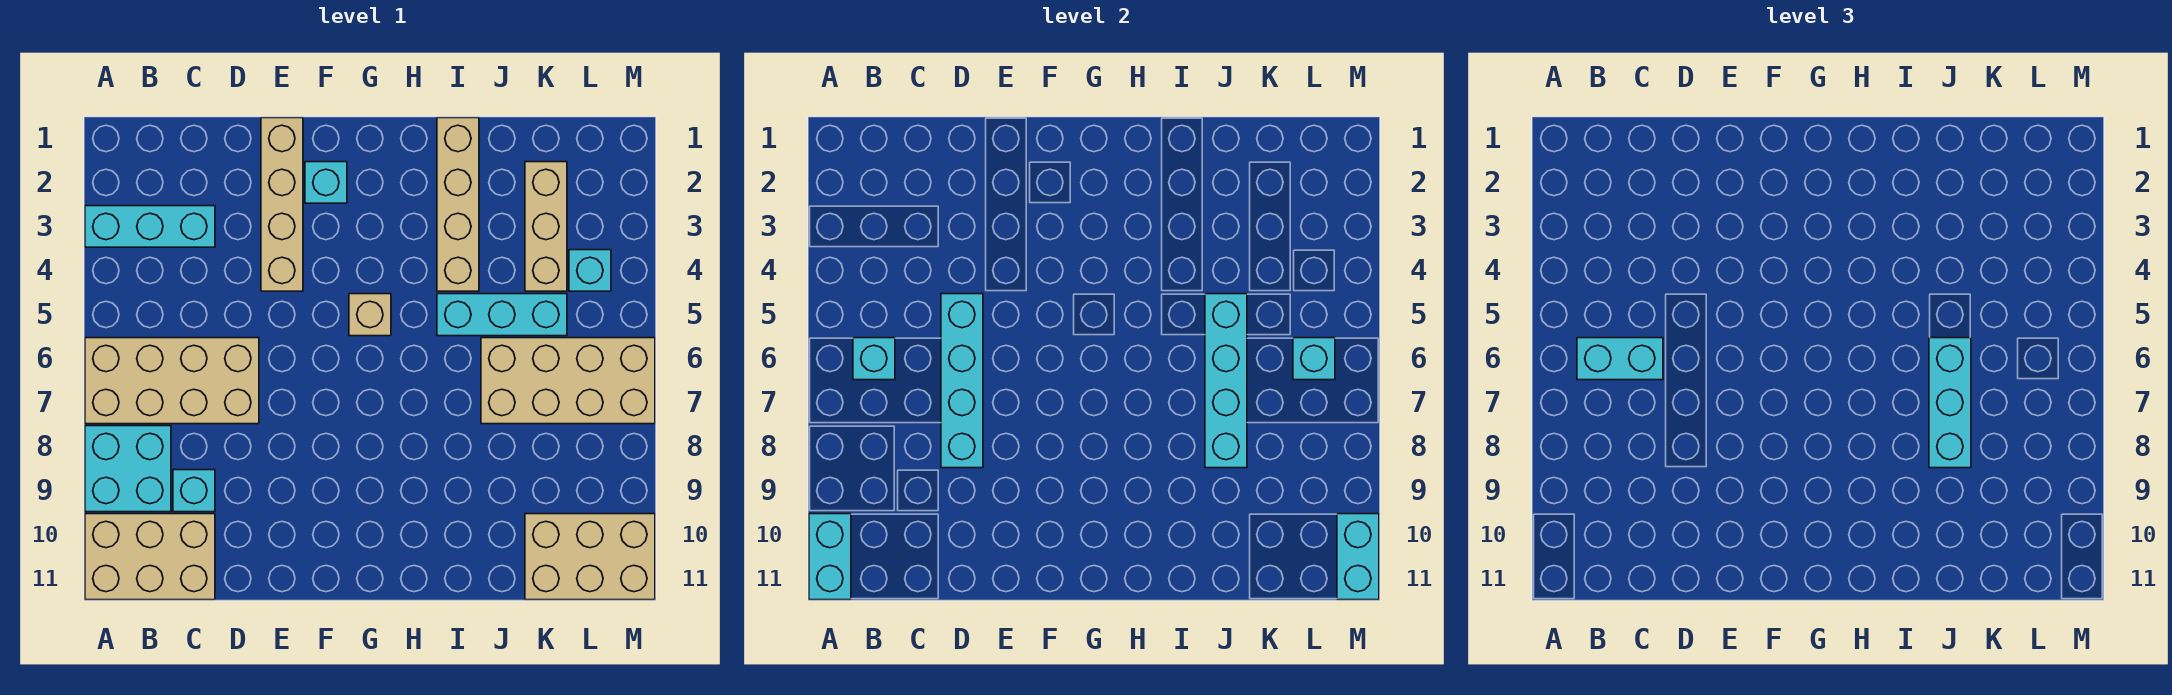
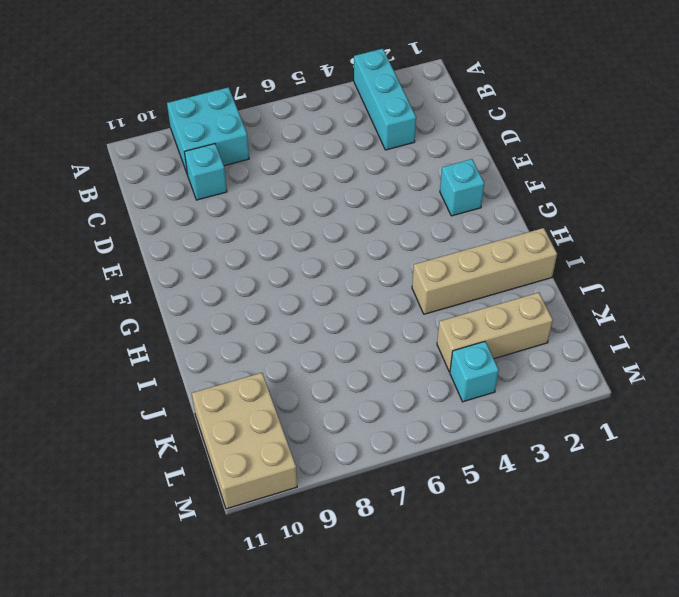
none -> tan 2x4 brick [85,338,259,424]
none -> tan 2x3 brick [85,514,215,600]
none -> tan 1x4 brick [261,118,303,291]

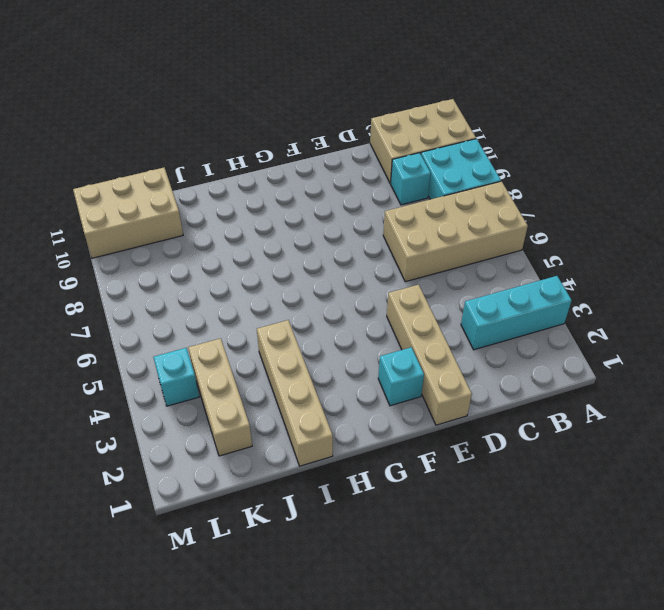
none -> tan 1x1 brick [349,294,391,336]
none -> cyan 1x3 brick [437,294,567,336]
none -> tan 2x4 brick [481,338,655,424]

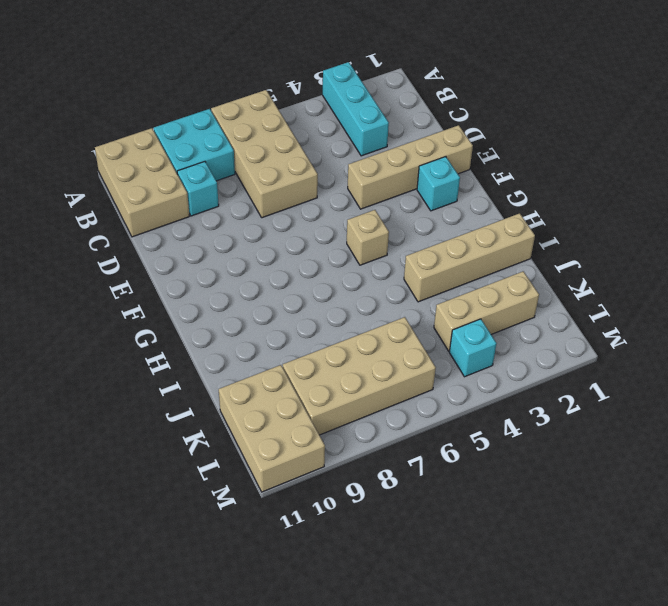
tan 2x4 brick [283,317,436,435] -> tan 2x4 brick turned to [481,338,655,424]
none -> cyan 1x3 brick [437,294,567,336]
none -> cyan 1x2 brick [809,514,851,600]
none -> cyan 1x1 brick [853,338,895,380]

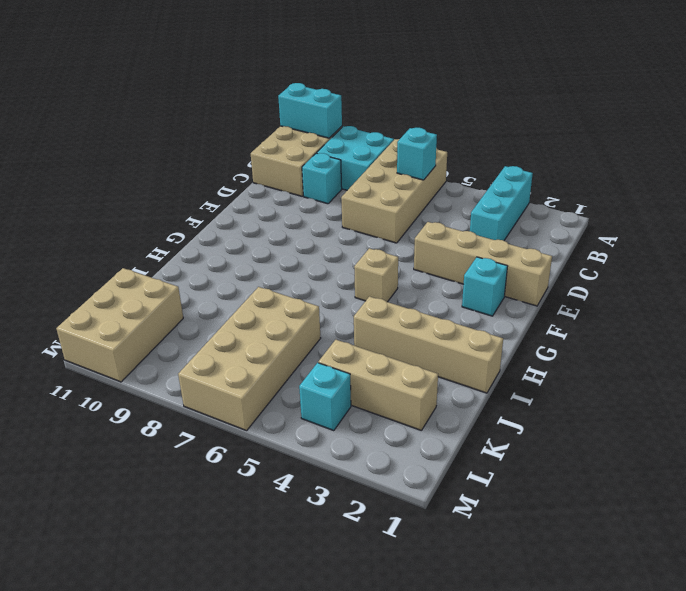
none -> cyan 1x3 brick [437,294,567,336]
none -> cyan 1x4 brick [941,294,983,468]
none -> cyan 1x4 brick [1205,294,1247,468]

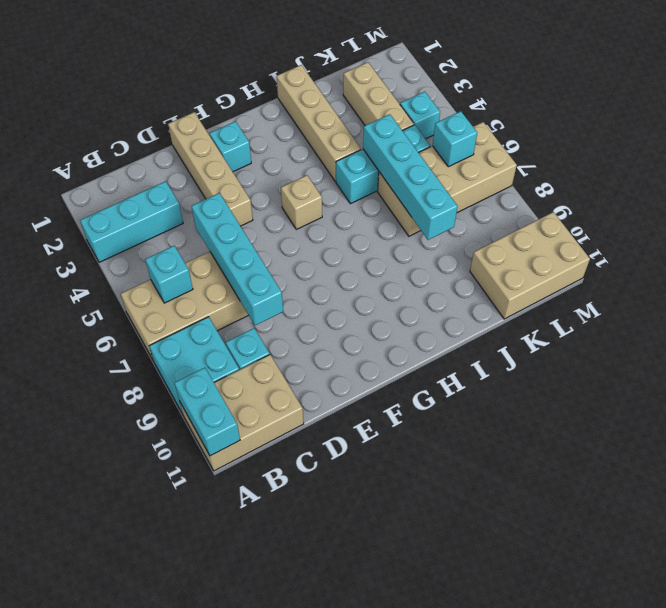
none -> cyan 1x2 brick [1337,514,1379,600]
none -> cyan 1x2 brick [1577,338,1663,380]
none -> cyan 1x3 brick [1929,338,1971,468]

